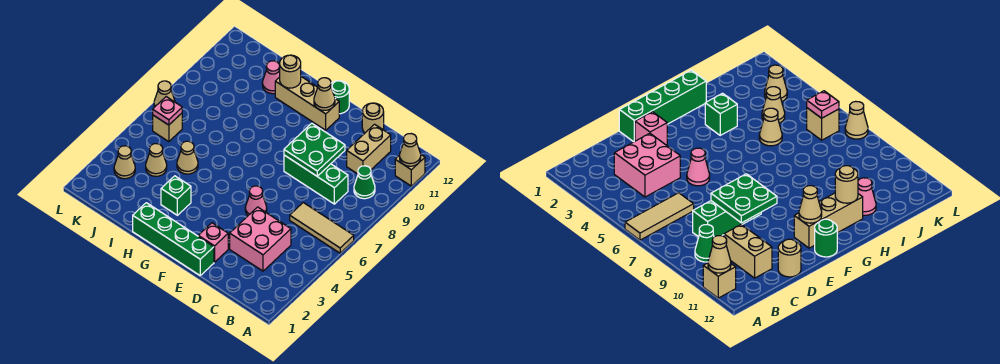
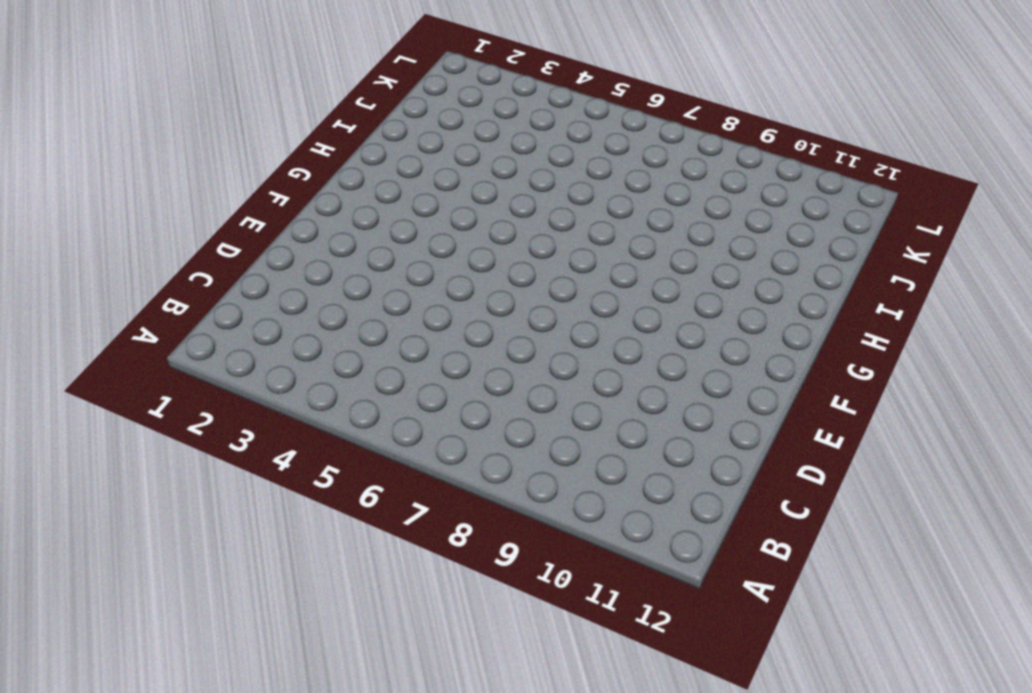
none -> tan 1x3 tile [290,203,354,253]
none -> tan 1x1 brick [395,155,425,186]
none -> green 1x1 cone [354,166,375,199]

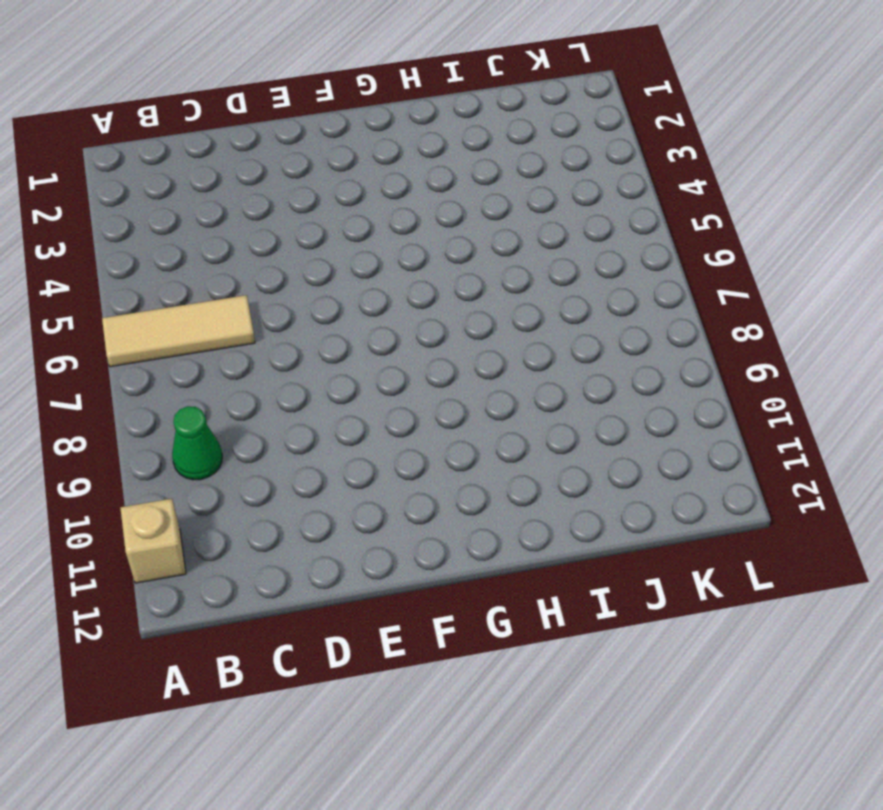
none -> pink 2x2 brick [230,207,291,271]
none -> green 1x3 brick [284,155,348,204]
none -> tan 1x2 brick [347,124,391,174]

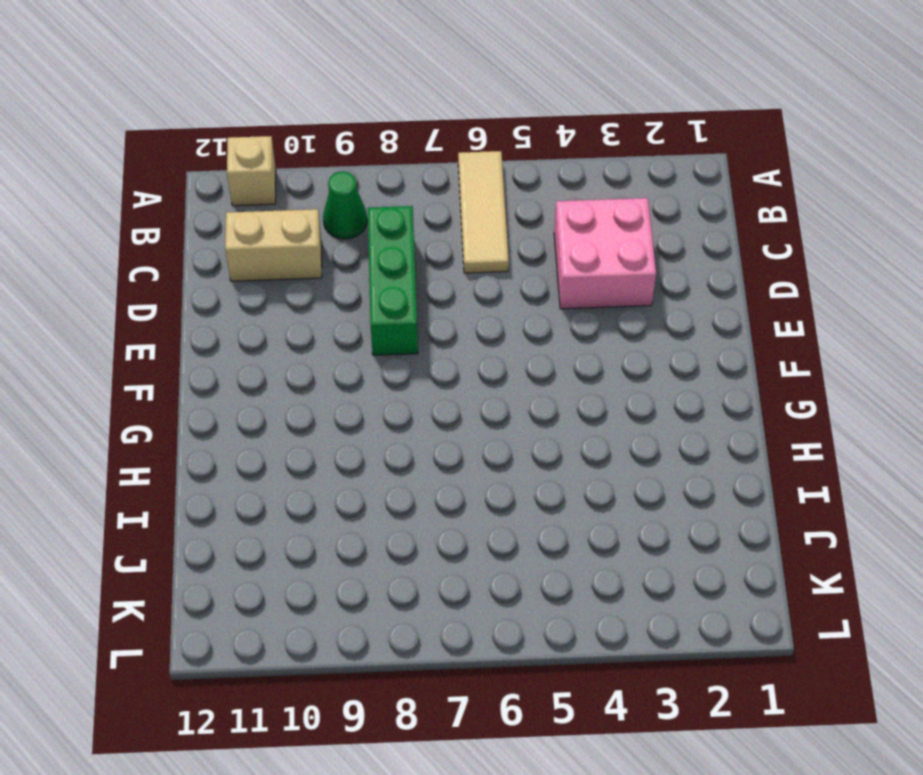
none -> tan 1x1 round brick [362,103,384,133]
none -> green 1x4 brick [133,203,214,275]
none -> pink 1x1 brick [198,223,228,262]

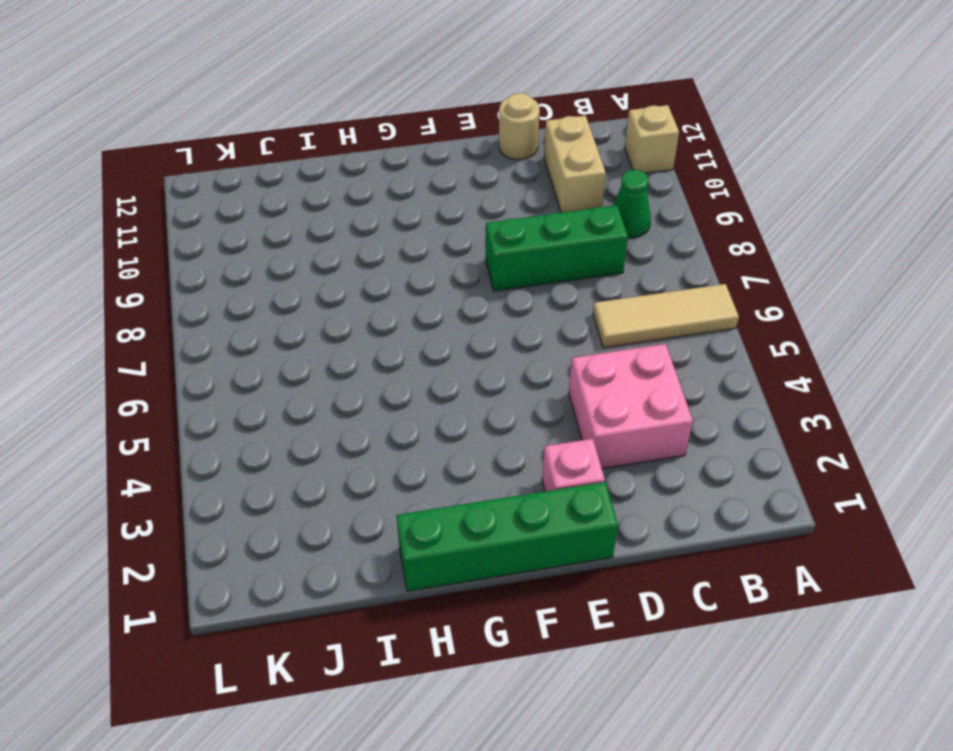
none -> pink 1x1 cone [245,186,267,215]
none -> tan 1x3 brick [275,77,339,130]
none -> green 1x1 round brick [331,81,349,114]

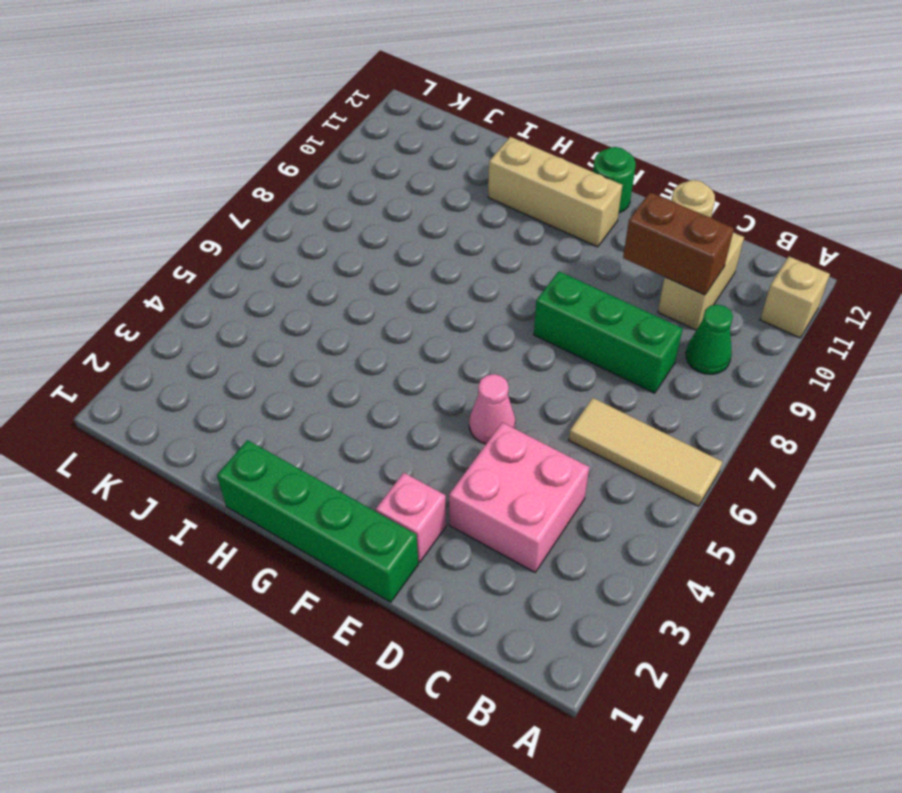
brown 1x2 brick [623,192,734,295] -> none
none -> green 1x1 brick [161,176,191,215]
none -> tan 1x1 cone [177,141,198,174]
none -> pink 1x1 cone [262,61,280,94]

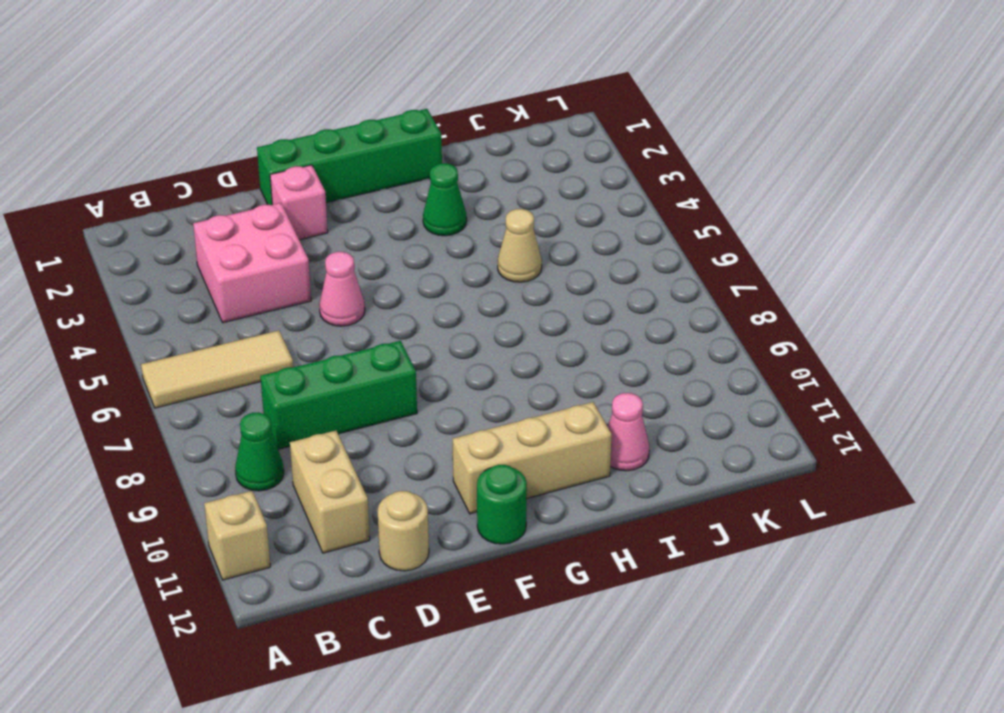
green 1x1 cone [423,163,467,236] -> green 1x1 brick [161,176,191,215]
none -> tan 1x1 cone [146,144,167,176]
none -> tan 1x1 cone [114,146,135,179]
none -> tan 1x1 brick [153,113,182,142]

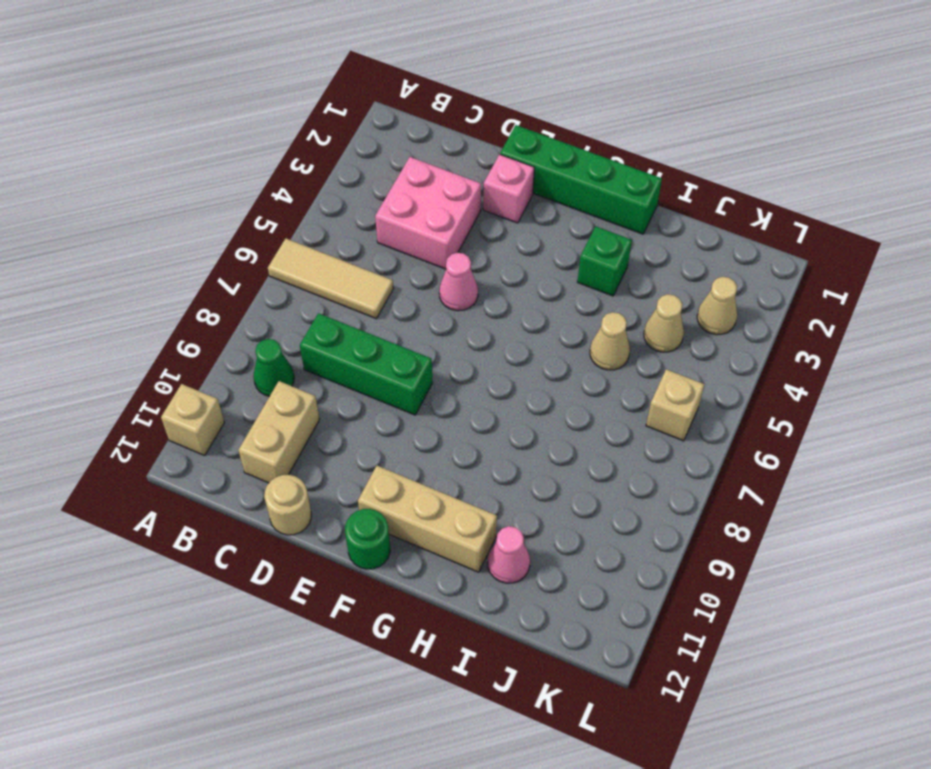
none -> tan 1x1 cone [154,81,175,107]
none -> tan 1x1 cone [400,134,421,166]
none -> green 2x2 plate [284,123,345,176]

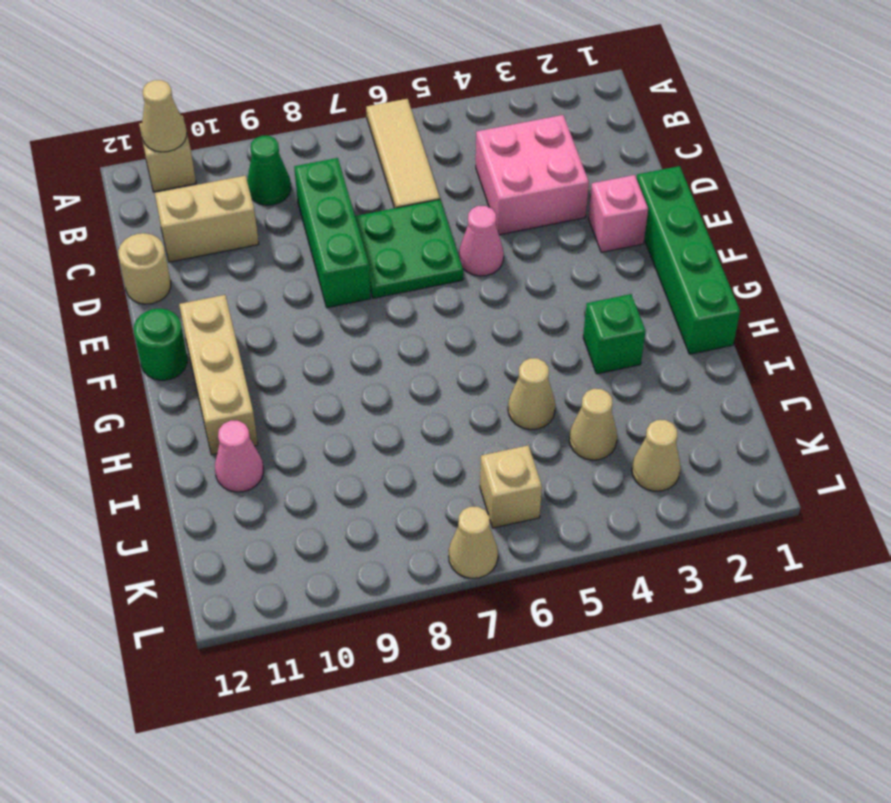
green 2x2 plate [355,200,463,298] -> green 2x2 plate moved to [284,123,345,176]
none -> tan 1x1 cone [314,78,335,110]
none -> tan 1x1 round brick [280,55,301,88]
none -> pink 1x1 plate [153,97,182,125]

